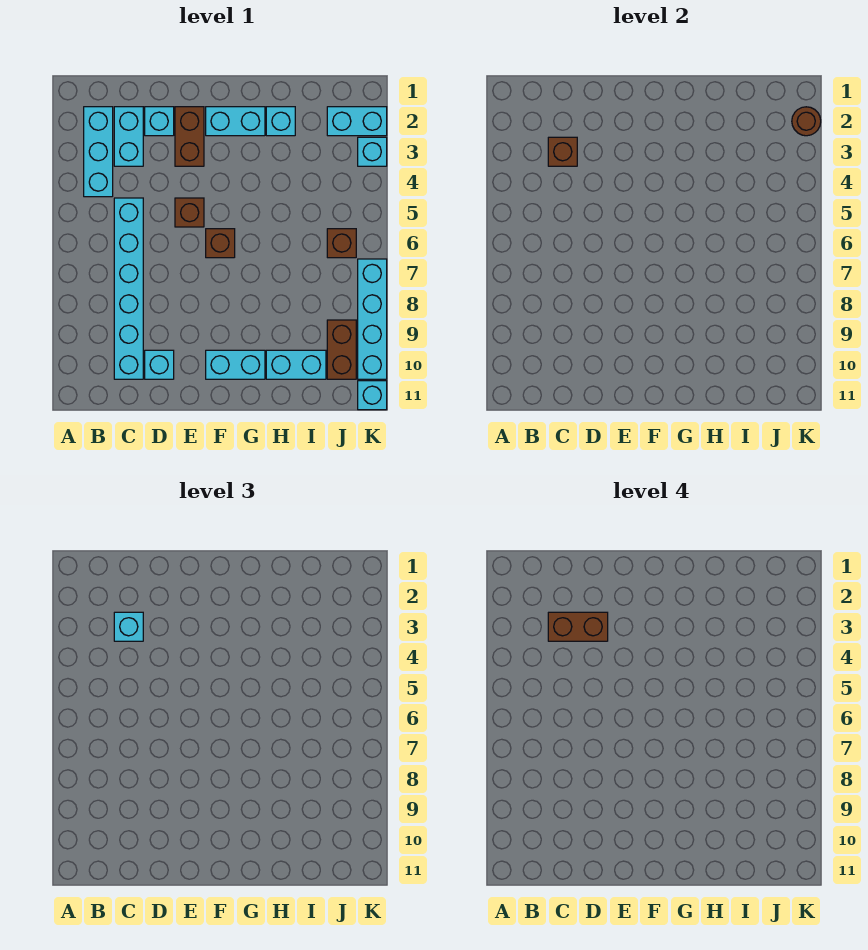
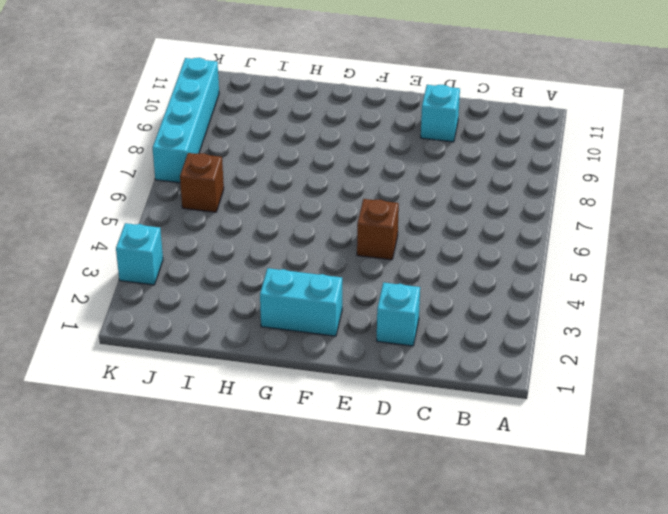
none -> cyan 1x3 brick [84,107,113,197]
none -> cyan 1x2 brick [114,107,143,166]
none -> cyan 1x6 brick [114,198,143,379]

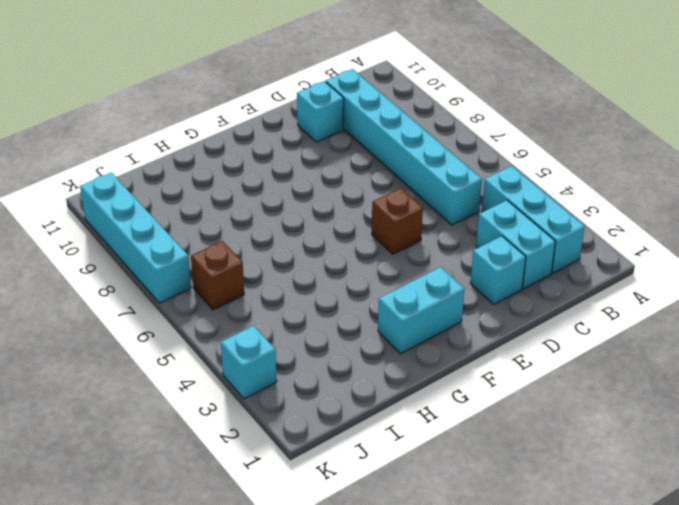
none -> brown 1x2 brick [175,107,204,166]
none -> brown 1x1 brick [206,229,235,258]
none -> cyan 1x2 brick [206,350,265,379]

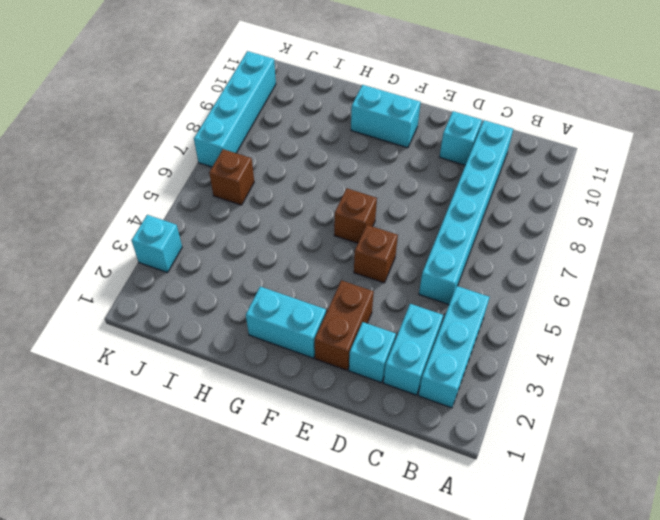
none -> cyan 1x1 brick [266,107,295,136]
none -> cyan 1x2 brick [266,350,326,379]
none -> cyan 1x2 brick [327,107,387,136]

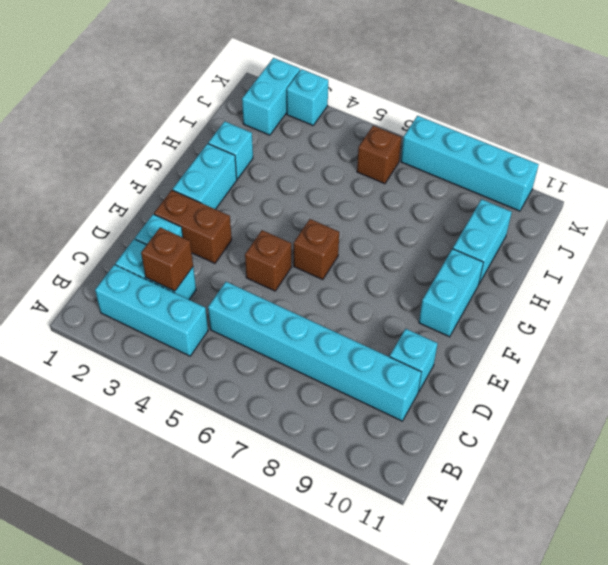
none -> brown 1x2 brick [327,320,356,379]
none -> cyan 1x1 brick [358,381,387,410]
none -> brown 1x1 round brick [792,107,821,136]

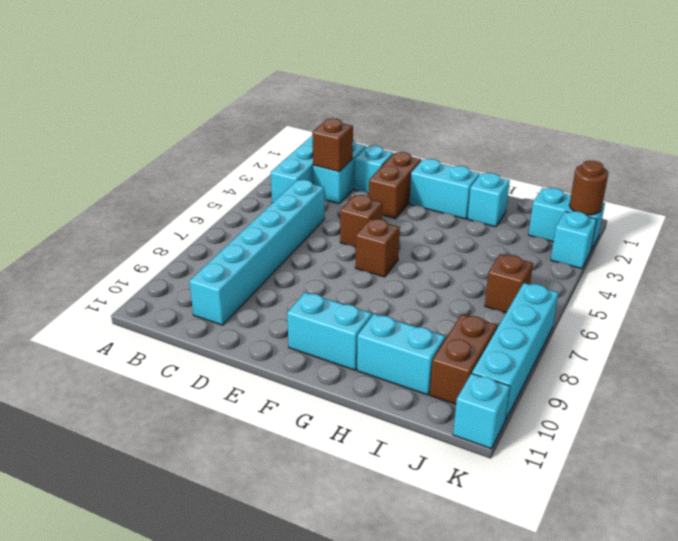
none -> cyan 1x1 brick [145,350,174,379]
none -> cyan 1x1 brick [114,612,143,641]
none -> brown 1x2 brick [548,612,608,641]

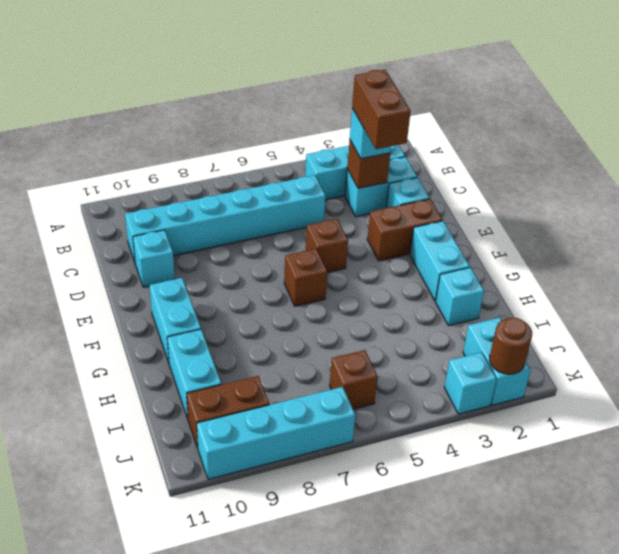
none -> cyan 1x1 brick [358,381,387,410]

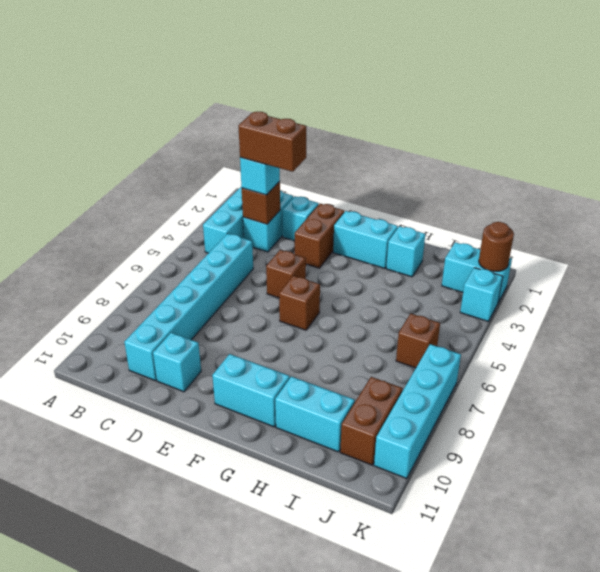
none -> cyan 1x1 brick [358,381,387,410]

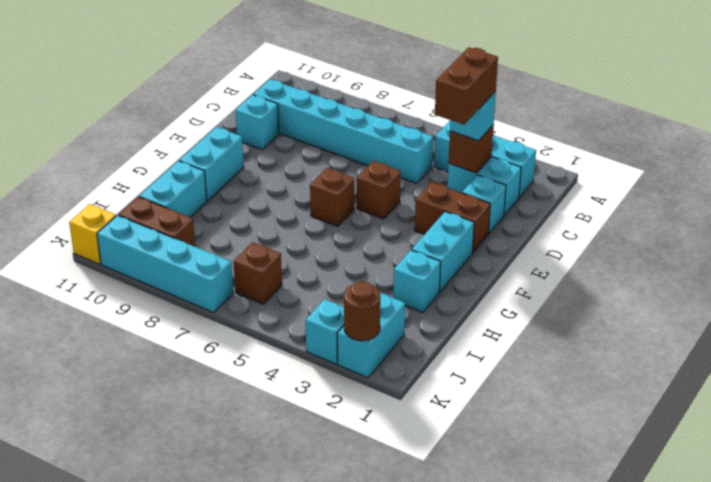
yellow 1x1 brick [69,204,116,264] -> cyan 1x1 brick [358,381,387,410]

